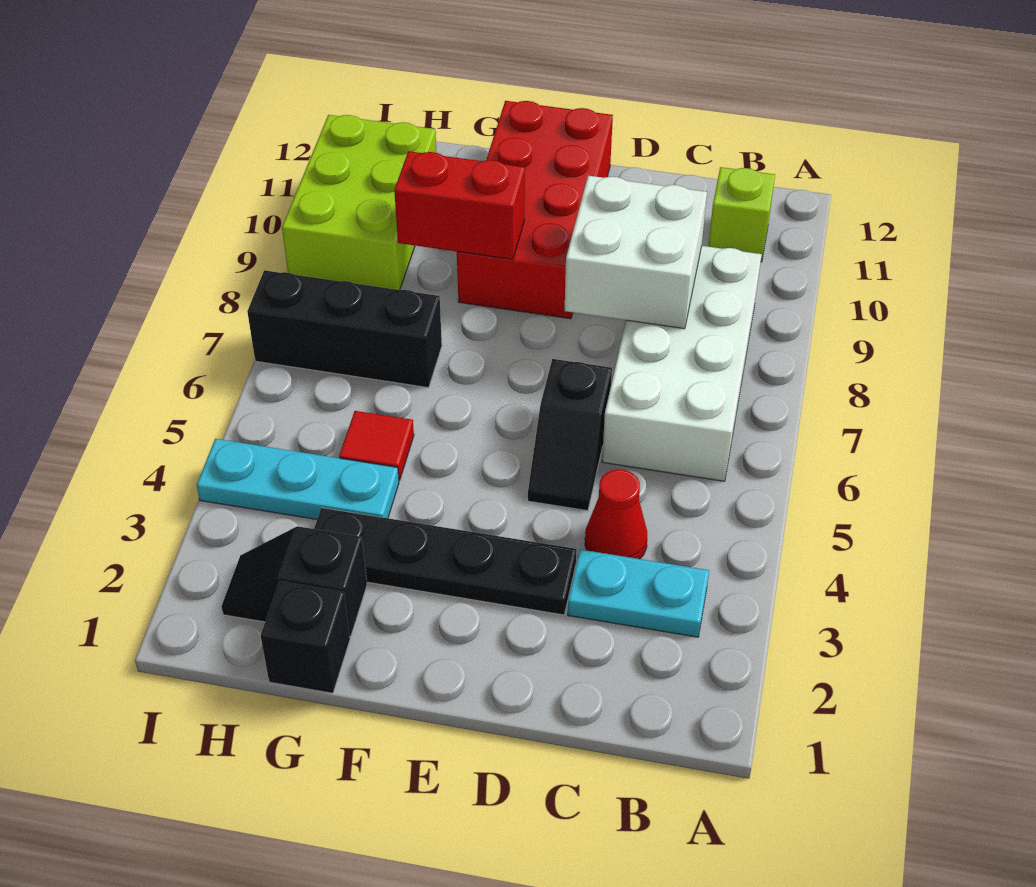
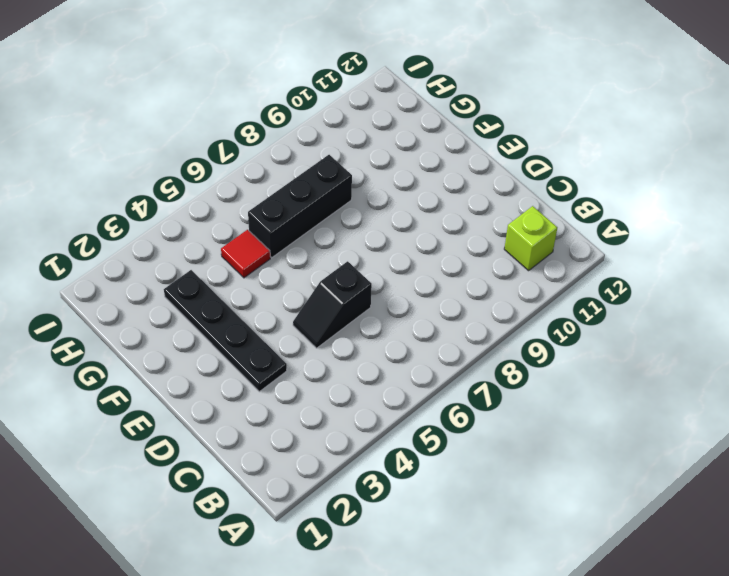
black 1x3 brick [248,155,352,258] -> black 1x3 brick turned to [247,270,442,388]
none -> cyan 1x2 plate [568,549,709,637]
none -> white 2x4 brick [602,246,762,481]
none -> red 1x1 cone [585,469,647,559]

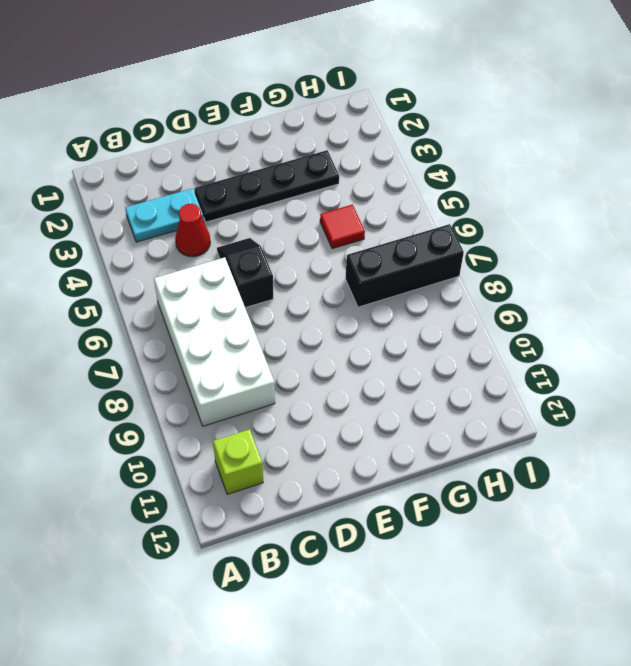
none -> red 2x4 brick [457,101,613,319]
none -> black 1x1 brick [261,581,350,693]
none -> black 1x2 slope [221,526,367,637]

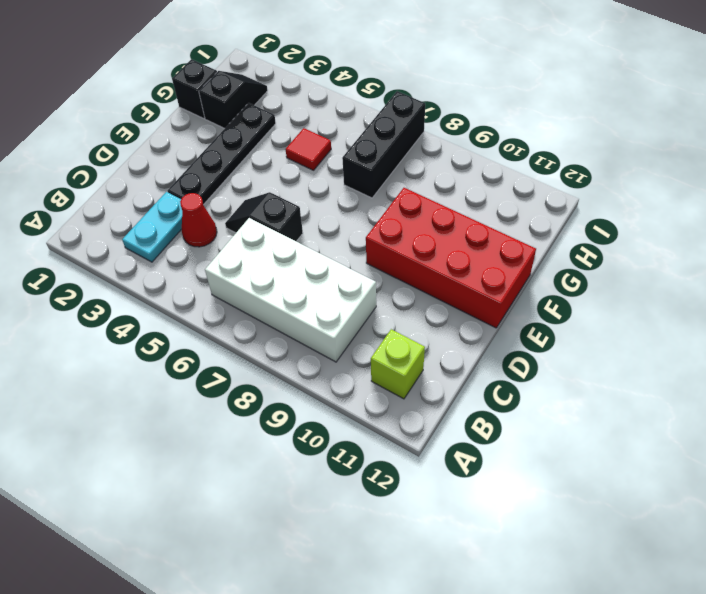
none -> cyan 1x3 plate [197,439,399,519]
none -> lime 2x3 brick [282,115,436,290]
none -> white 2x2 brick [565,176,707,329]

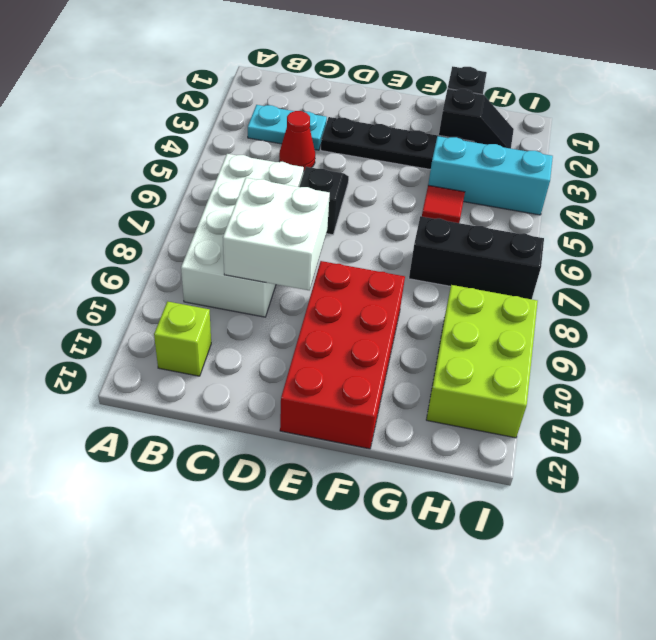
cyan 1x3 brick [428,136,553,215] -> cyan 1x3 plate [197,439,399,519]
none -> red 1x2 brick [394,151,525,259]

